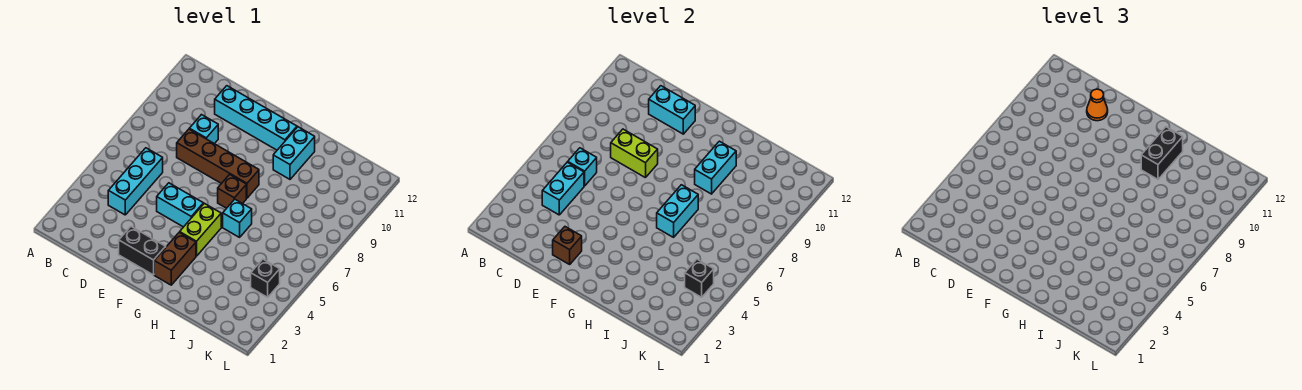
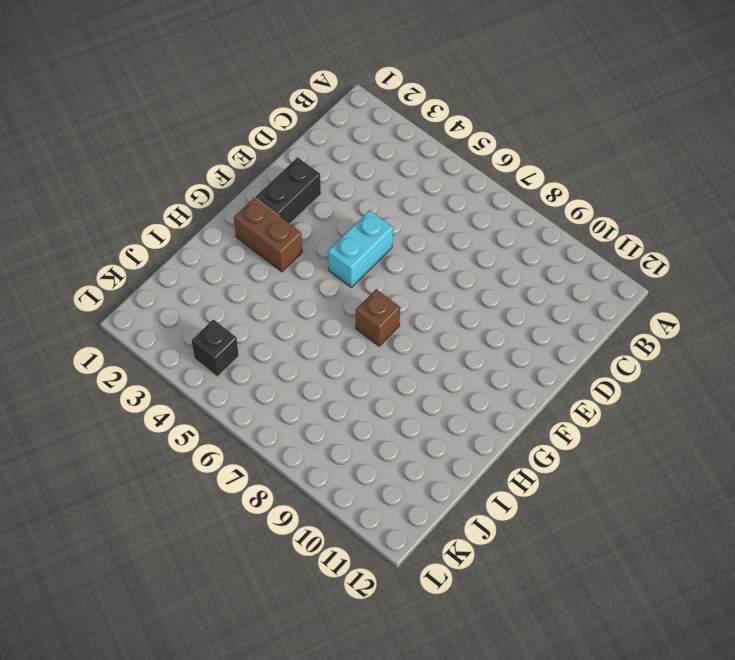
none -> cyan 1x3 brick [108,148,163,215]
none -> brown 1x4 brick [177,129,259,198]
none -> cyan 1x1 brick [189,115,218,144]

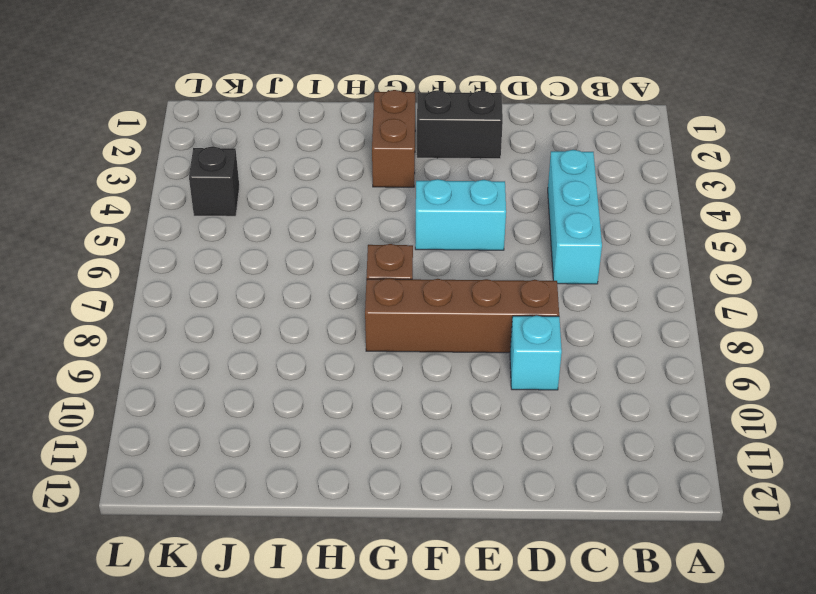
none -> cyan 1x4 brick [215,86,297,150]
none -> lime 1x2 brick [180,203,221,256]
none -> cyan 1x1 brick [223,199,252,237]

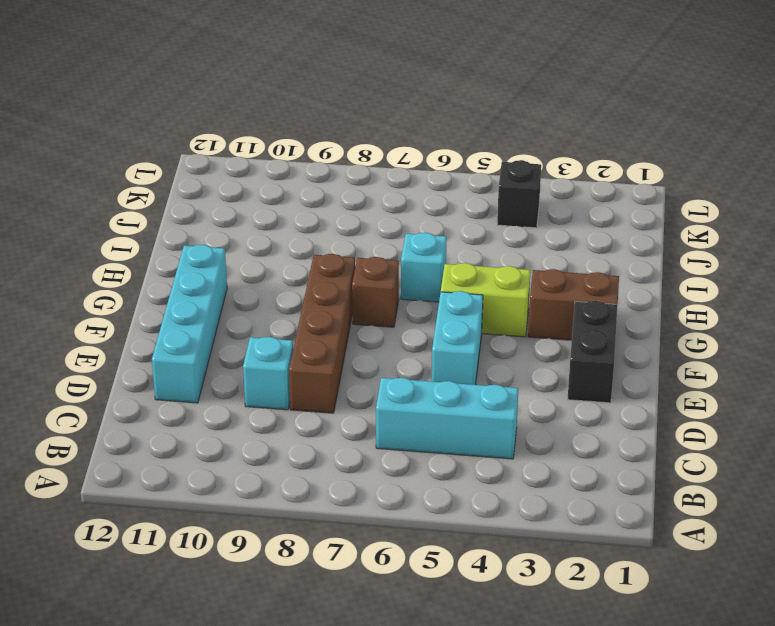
none -> cyan 1x2 brick [273,127,315,179]
none -> cyan 1x2 brick [542,162,584,215]
none -> cyan 1x1 brick [568,148,597,186]

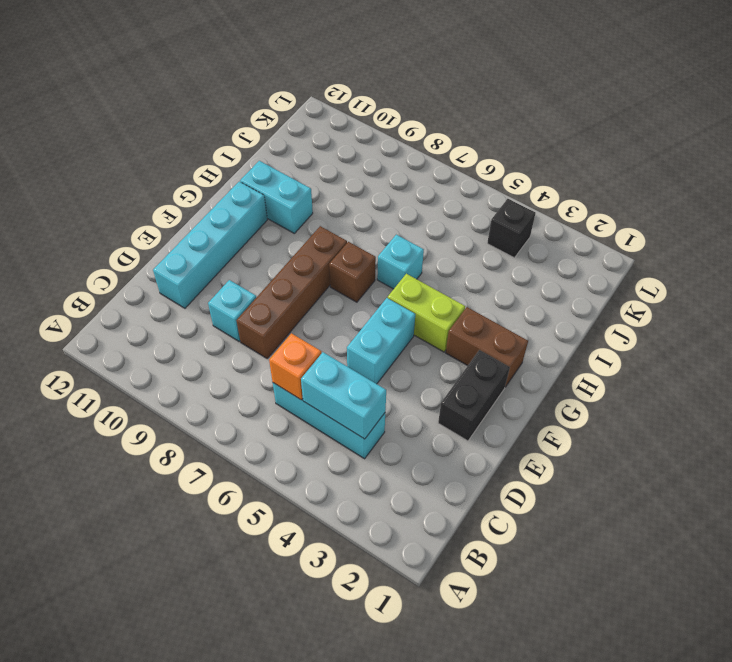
orange 1x1 brick [269,333,321,400] -> cyan 1x1 brick [568,148,597,186]
none -> lime 1x2 brick [611,129,658,178]
none -> cyan 1x2 brick [649,86,695,134]
none -> brown 1x1 brick [553,227,582,264]

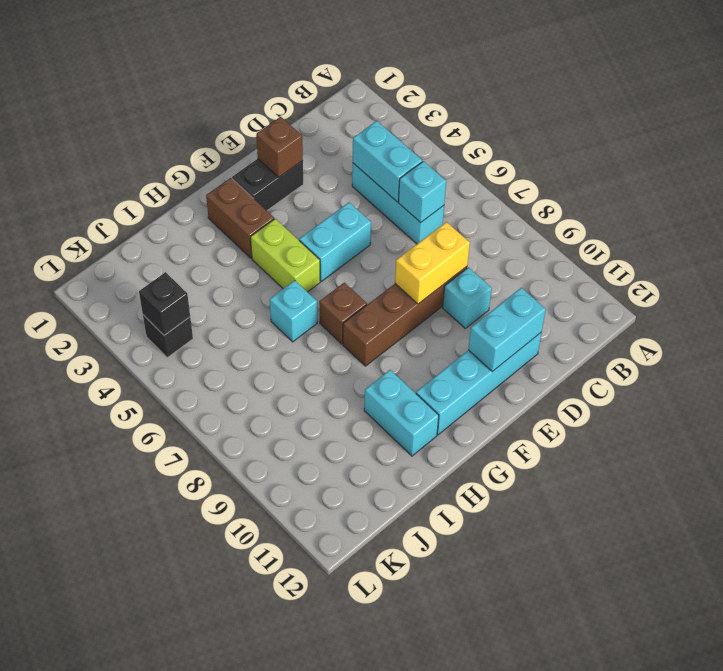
yellow 1x2 brick [395,222,470,304] -> lime 1x2 brick [611,129,658,178]
none -> cyan 1x2 brick [657,185,698,237]
none -> cyan 1x2 brick [695,141,736,194]
none -> orange 1x1 cone [1087,89,1108,121]

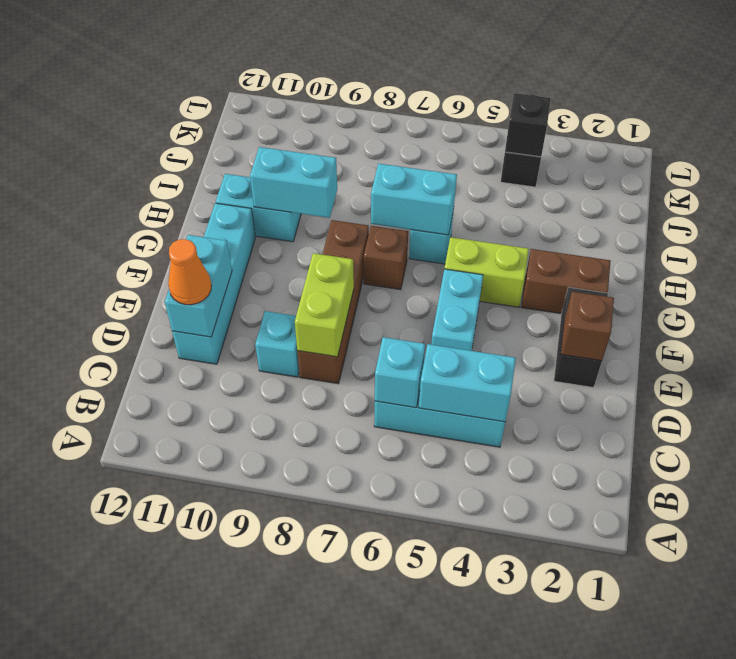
none -> black 1x2 brick [1141,127,1183,179]

